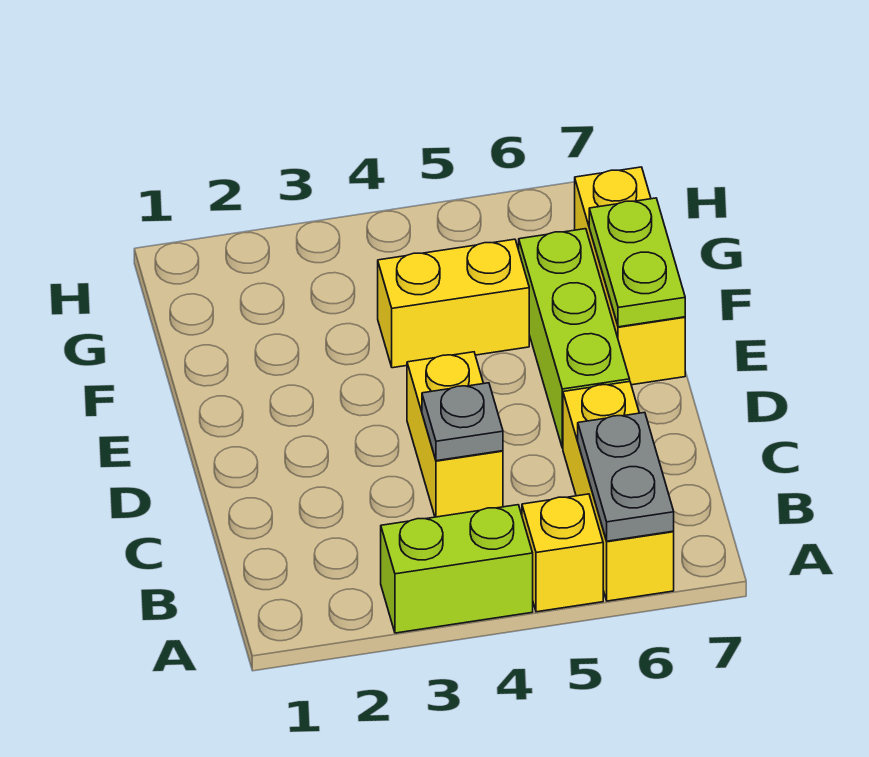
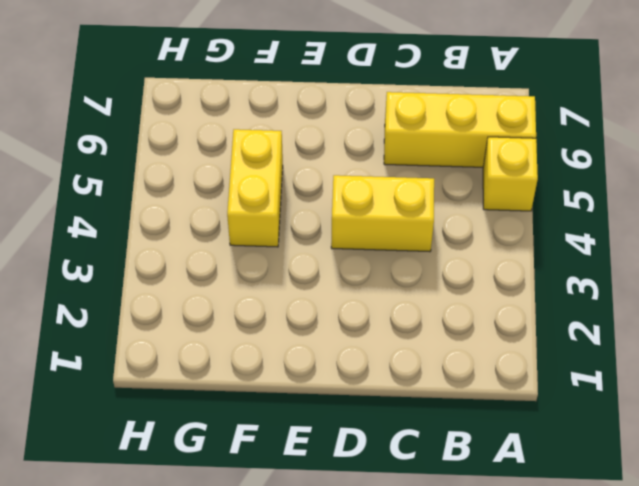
none -> lime 1x2 brick [381,505,533,633]
none -> lime 1x3 brick [519,229,630,448]

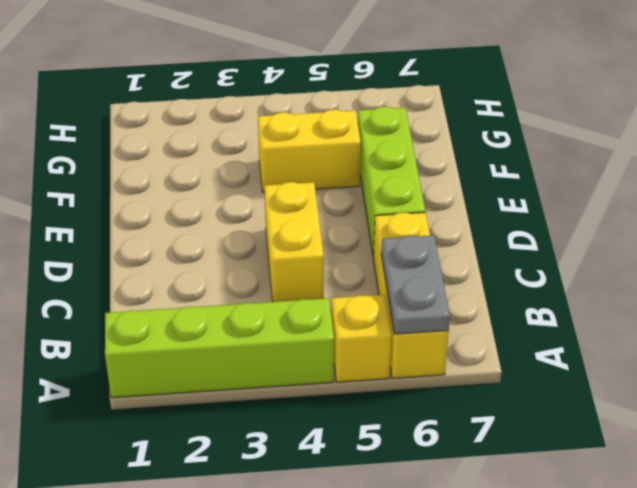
lime 1x4 brick [105,298,334,398] -> lime 1x2 brick [381,505,533,633]
none -> yellow 1x3 brick [575,167,685,385]
none -> grey 1x1 plate [422,383,503,461]

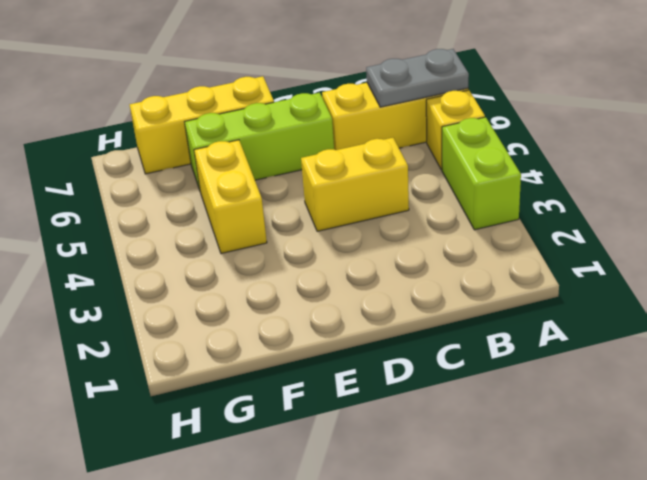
none -> grey 1x1 plate [422,383,503,461]
none -> lime 1x2 plate [589,198,685,327]

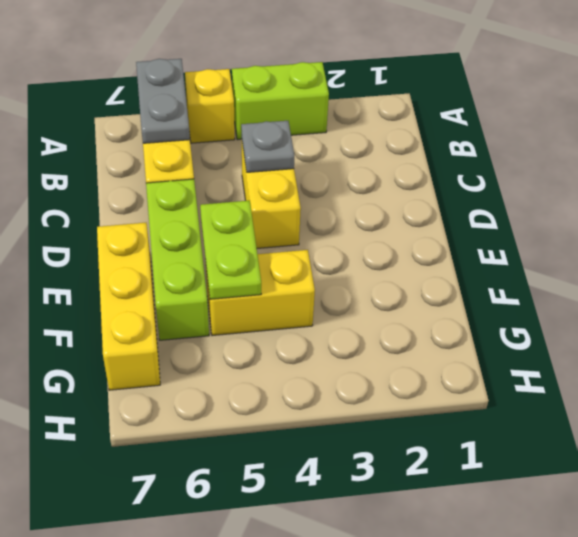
lime 1x2 plate [200,200,261,299] -> lime 1x2 plate moved to [589,198,685,327]

